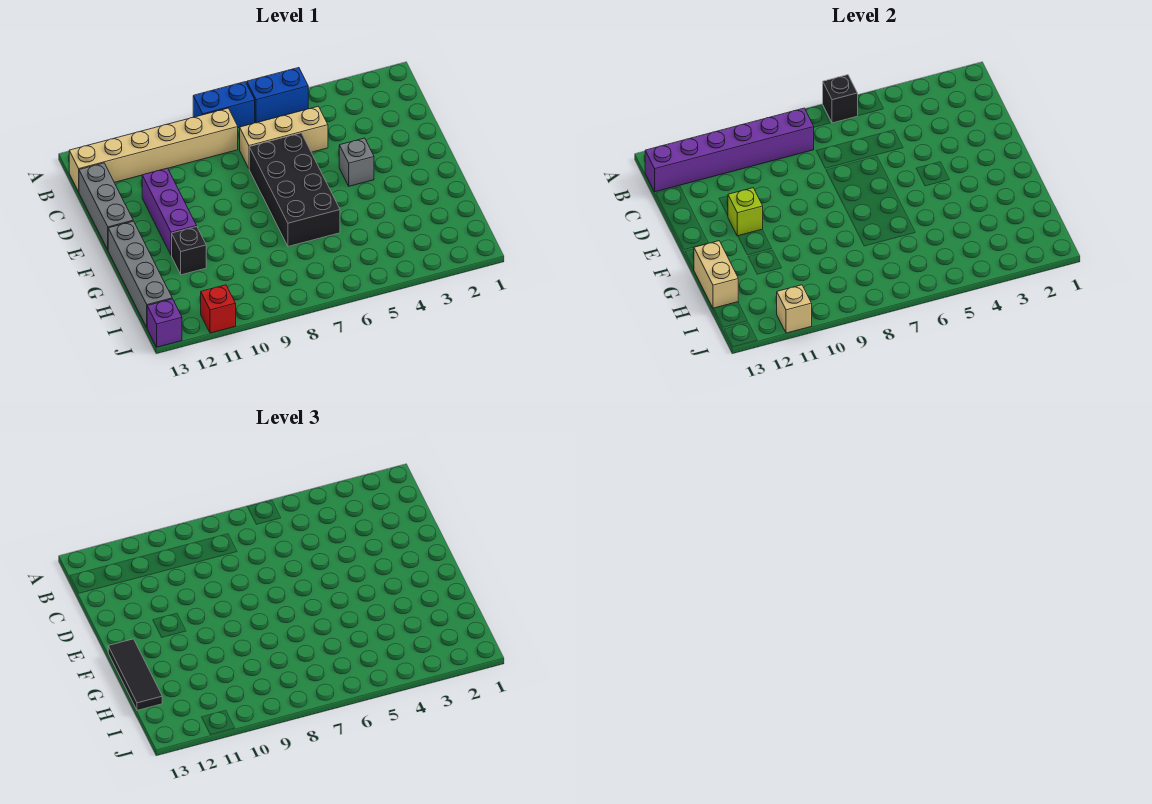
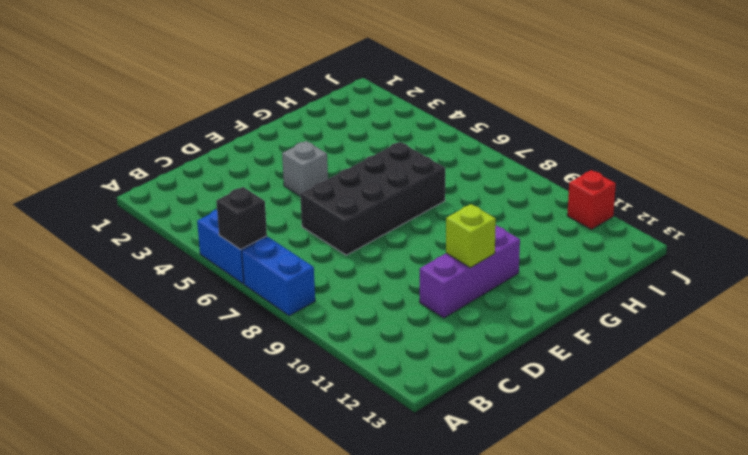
none -> tan 1x6 brick [69,108,238,192]
none -> tan 1x3 brick [240,107,328,168]
none -> grey 1x3 brick [79,163,133,249]

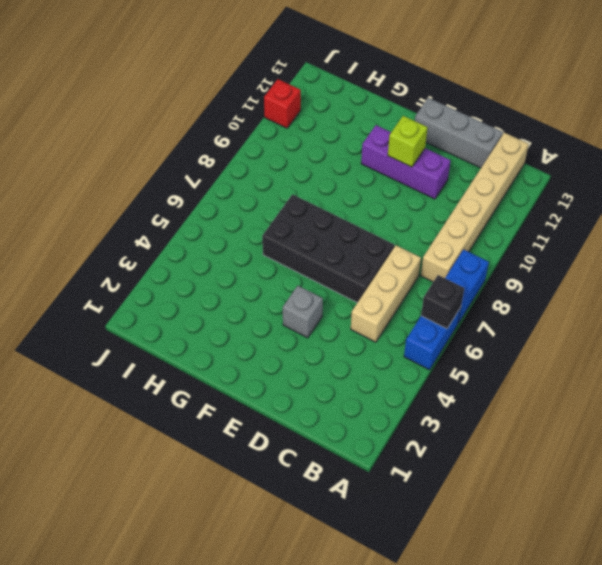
none -> grey 1x4 brick [108,221,172,327]
none -> black 1x1 brick [172,227,206,275]
none -> purple 1x1 brick [147,299,182,347]

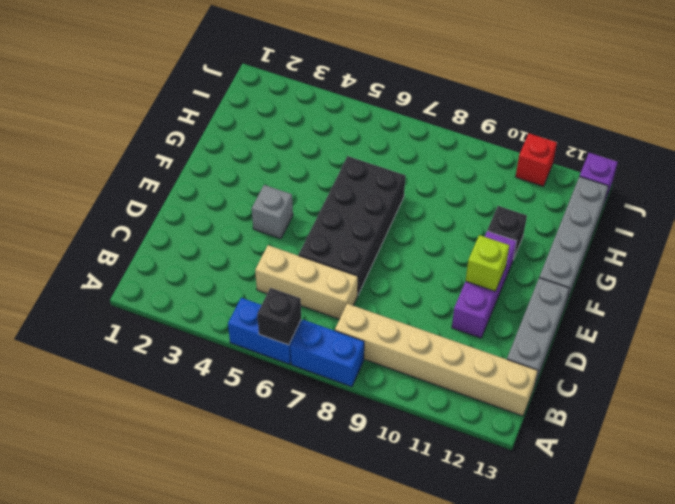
none -> purple 1x6 brick [645,108,814,192]
none -> tan 1x2 brick [694,241,738,308]
none -> tan 1x1 brick [777,285,812,333]

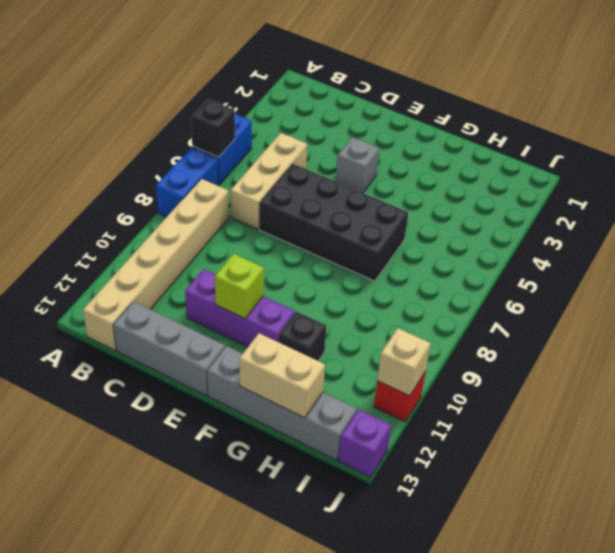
none -> purple 1x6 brick [645,108,814,192]
none -> black 1x3 tile [108,639,162,710]

